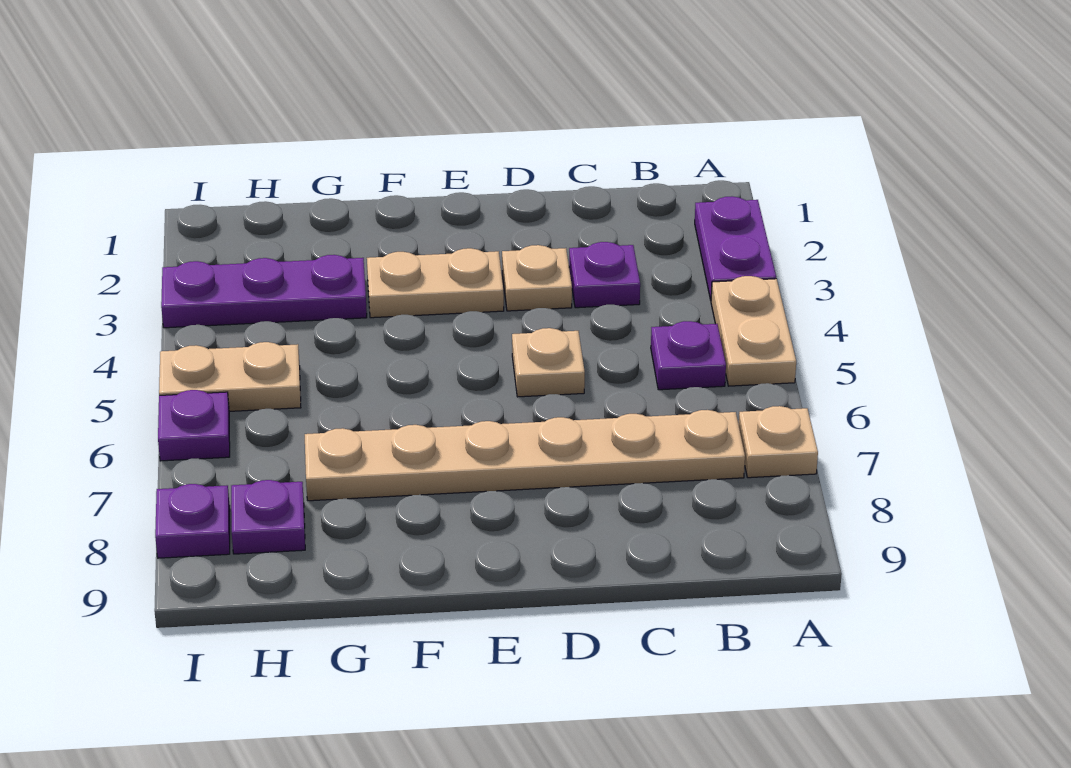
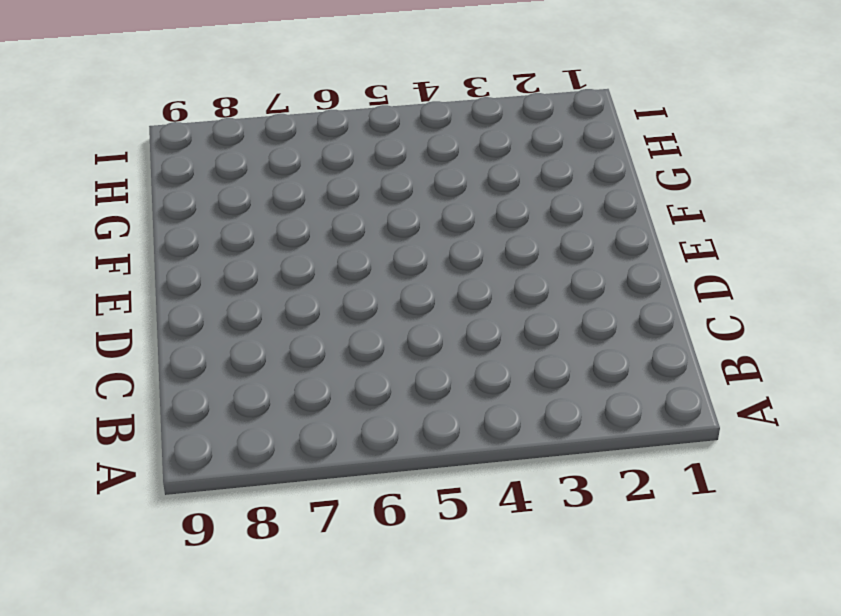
none -> purple 1x2 plate [695,196,776,300]
none -> tan 1x2 plate [711,276,796,386]
none -> tan 1x1 plate [739,406,818,478]

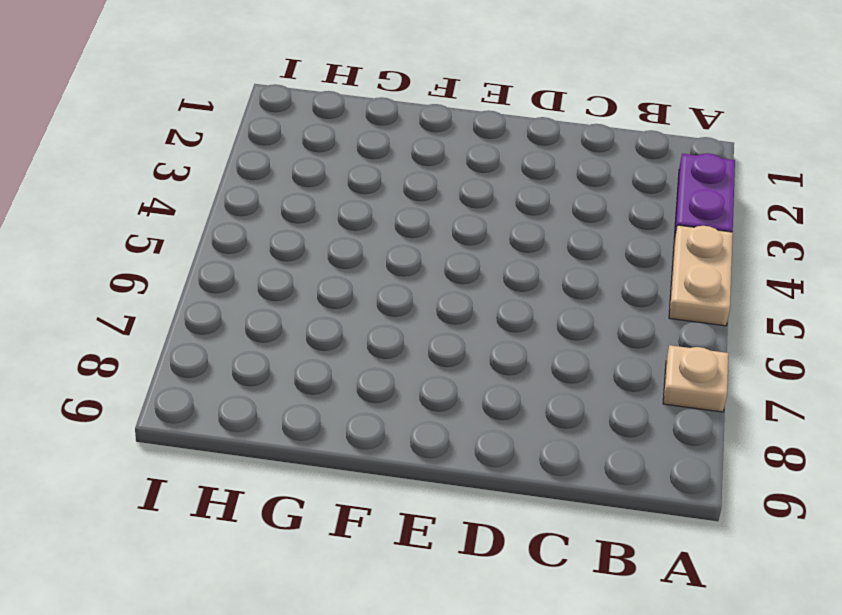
none -> purple 1x1 plate [651,321,726,390]
none -> tan 1x6 plate [305,410,745,501]
none -> purple 1x1 plate [569,242,640,308]

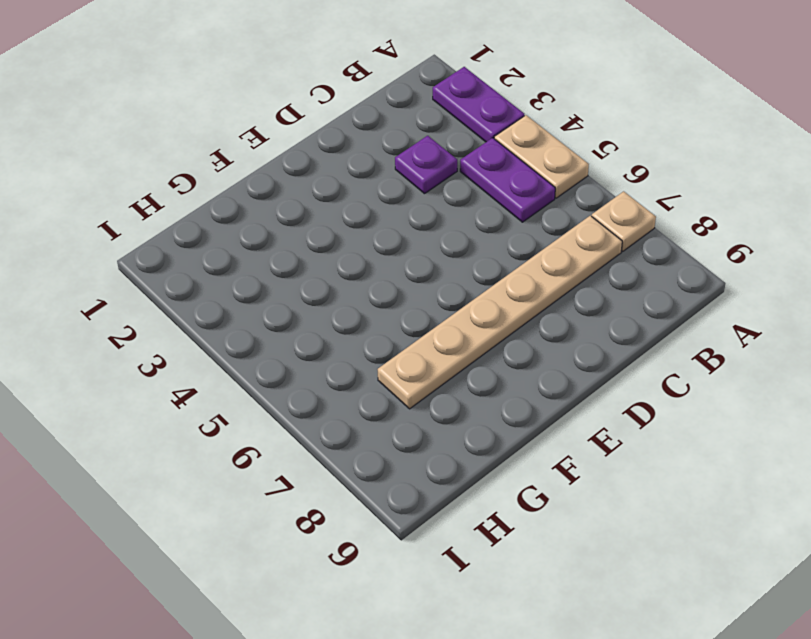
purple 1x2 plate [460,138,555,222] -> purple 1x1 plate [651,321,726,390]
none -> tan 1x1 plate [502,245,572,311]
none -> tan 1x1 plate [512,328,585,397]
none -> tan 1x2 plate [367,248,504,318]

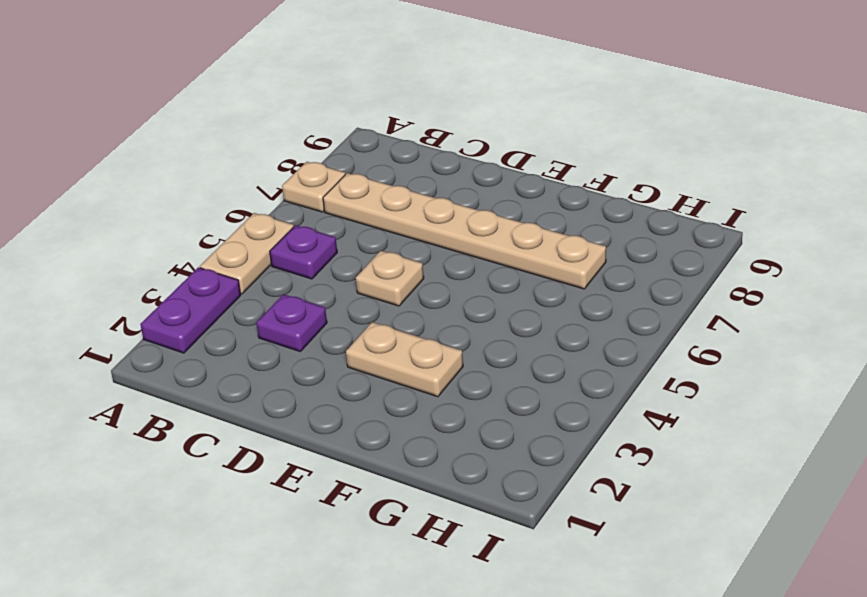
none -> tan 1x1 plate [502,245,572,311]
none -> purple 1x3 plate [161,255,367,328]
none -> tan 1x2 plate [159,342,301,411]

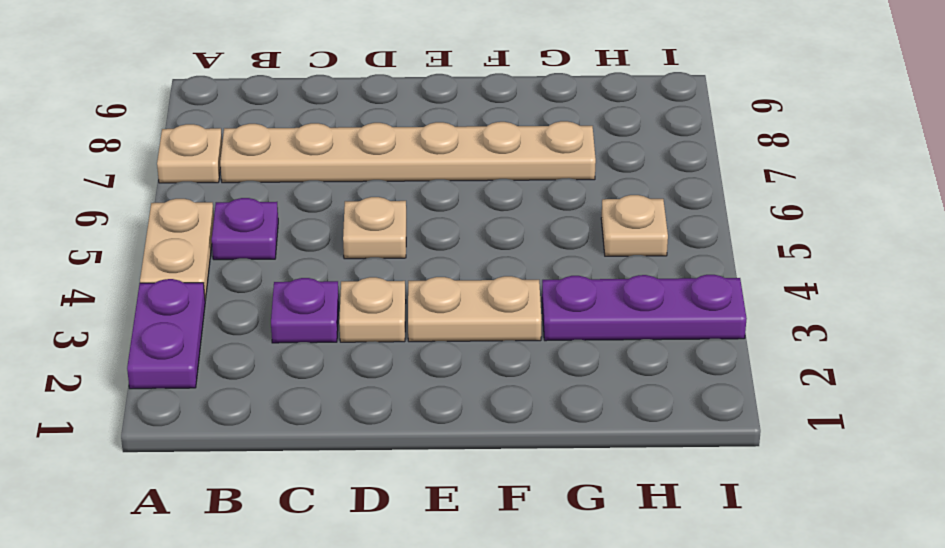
tan 1x1 plate [601,195,668,256] -> tan 1x2 plate [159,342,301,411]
none -> purple 1x1 plate [231,480,305,554]
none -> purple 1x1 plate [158,390,230,461]
none -> purple 1x1 plate [155,484,230,558]

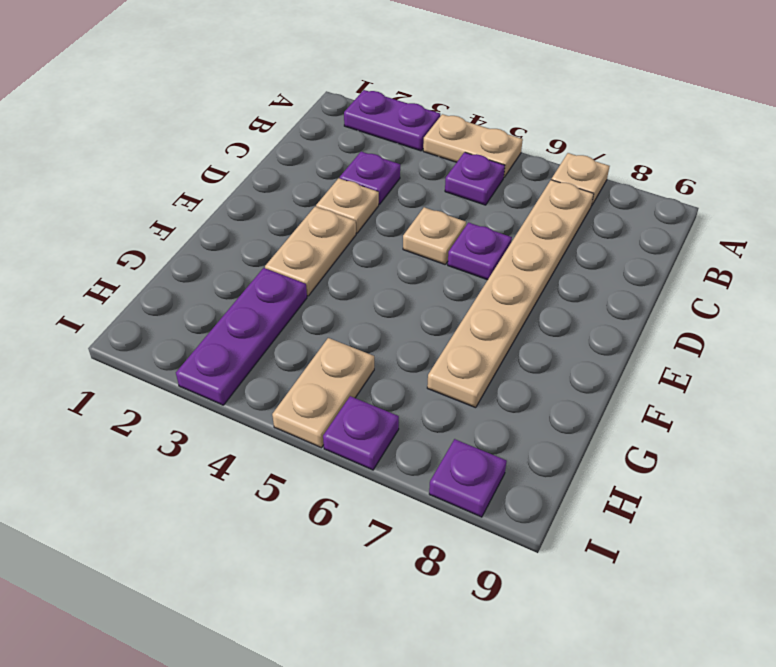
purple 1x1 plate [448,222,512,280] -> purple 1x1 plate moved to [231,480,305,554]

